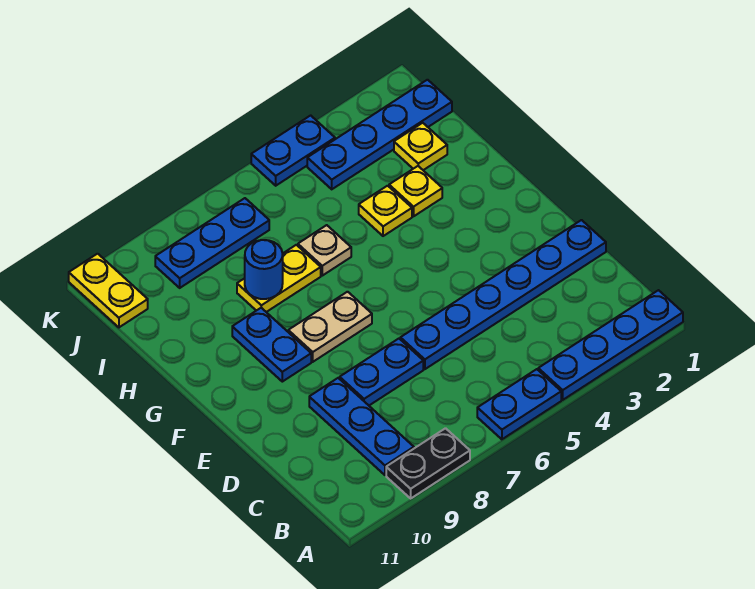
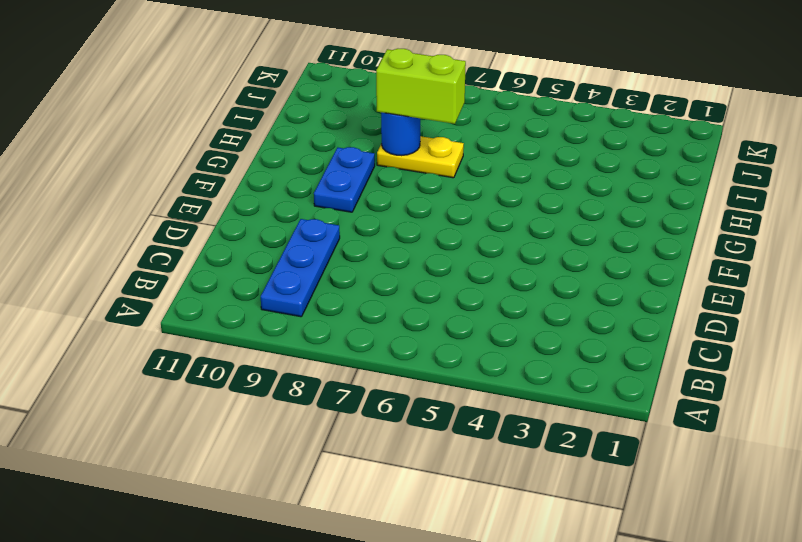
lime 1x2 brick [376,49,466,124] -> none
none -> blue 1x4 plate [538,290,683,400]
none -> blue 1x2 plate [477,369,561,439]
none -> black 1x2 plate [386,428,470,498]

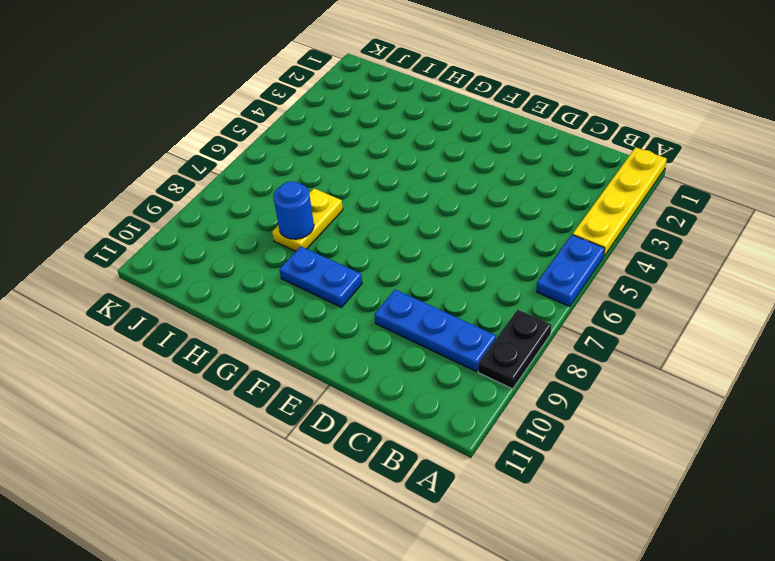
yellow 1x4 plate [573,147,667,256] -> blue 1x4 plate [538,290,683,400]
none -> blue 1x6 plate [400,220,606,369]
none -> blue 1x2 plate [340,339,423,405]
none -> tan 1x2 plate [288,292,372,362]

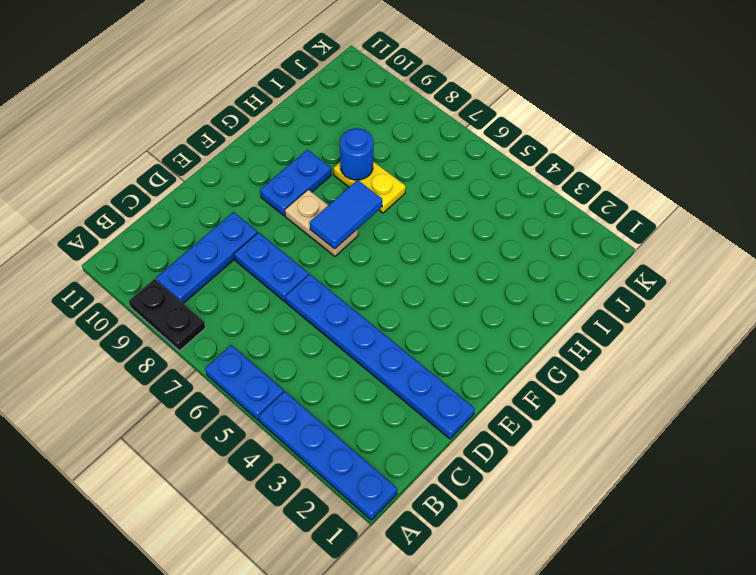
blue 1x2 tile [310,180,382,249] -> none
none -> yellow 1x1 plate [389,166,442,216]
none -> yellow 1x1 plate [359,186,412,236]
none -> tan 1x1 plate [298,225,351,276]

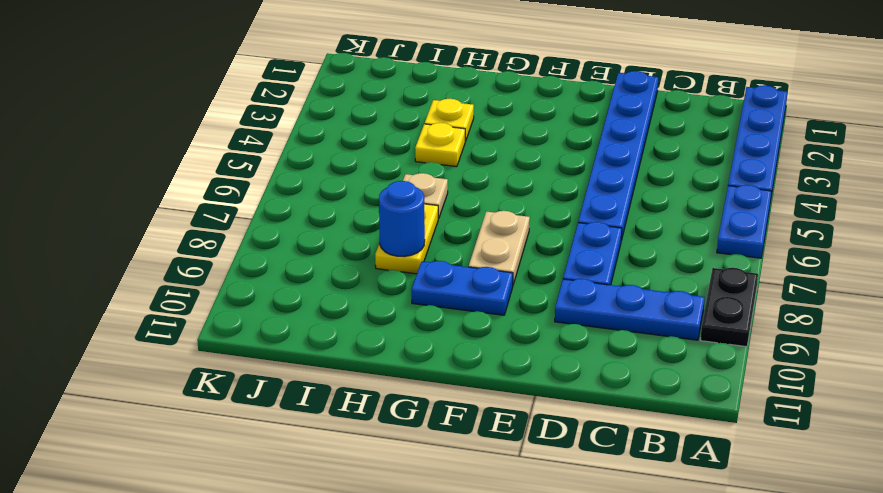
none -> yellow 1x1 plate [394,123,447,170]
none -> blue 1x4 plate [307,80,452,189]
none -> blue 1x3 plate [155,198,269,288]

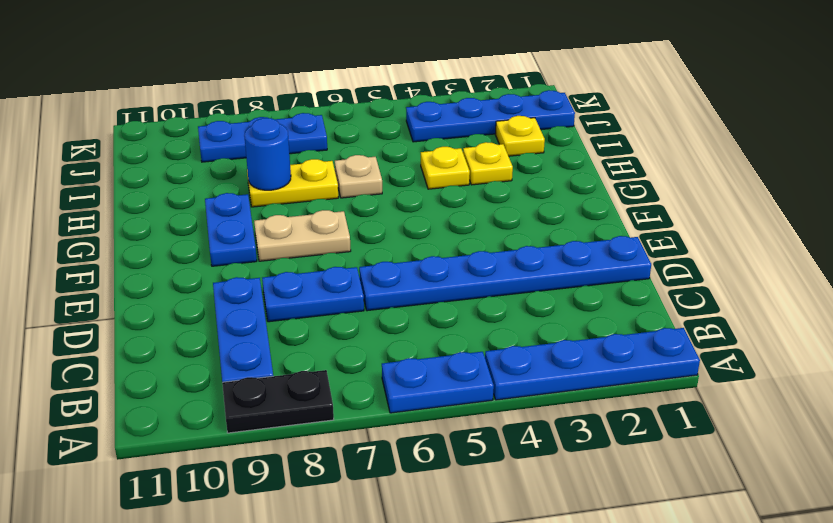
none -> yellow 1x2 plate [69,254,148,327]
none -> blue 1x2 plate [251,115,335,186]

